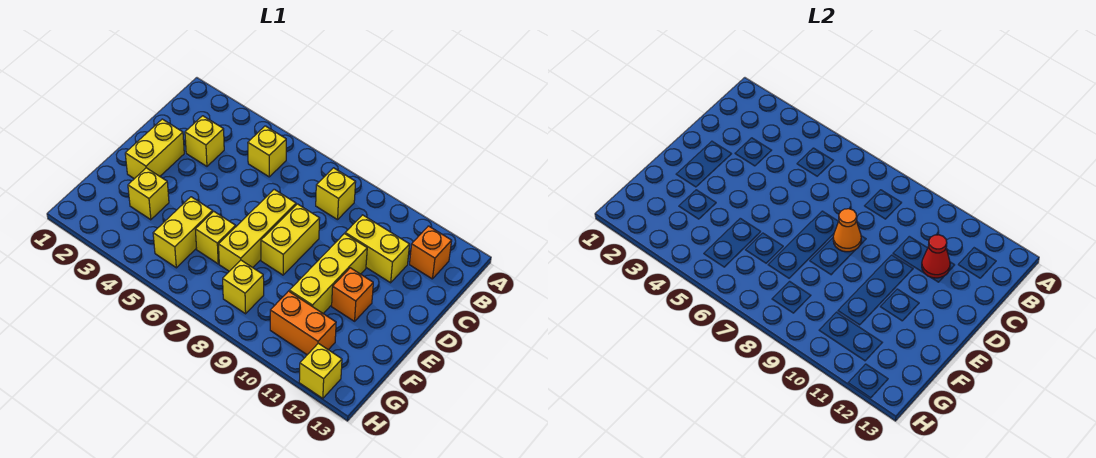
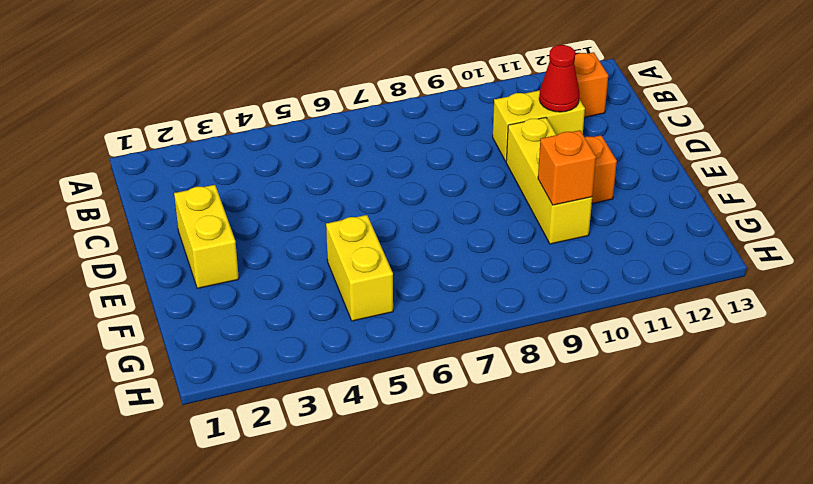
orange 1x1 brick [538,130,596,205] -> none
none -> yellow 1x1 brick [248,126,286,177]
none -> yellow 1x1 brick [316,168,356,220]
none -> yellow 1x1 brick [185,116,224,166]

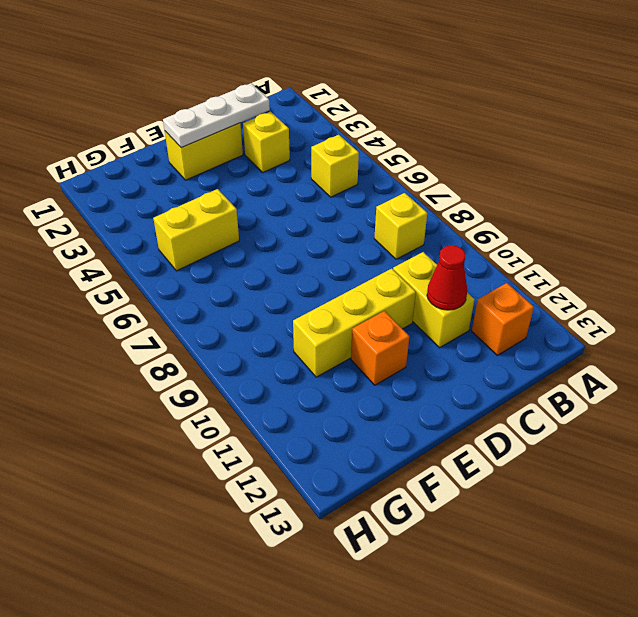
white 1x3 plate [163,83,270,148] -> none
none -> yellow 1x3 brick [219,189,296,271]
none -> yellow 1x2 brick [261,204,320,275]
none -> yellow 1x1 brick [128,168,169,220]

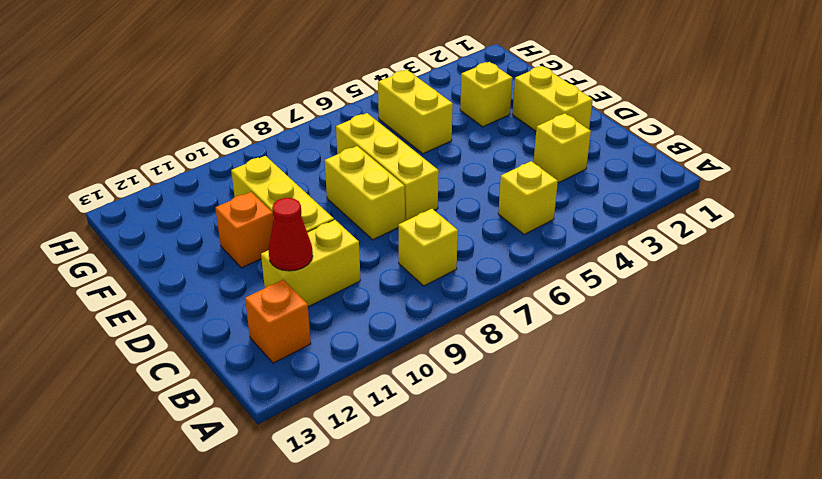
none -> yellow 1x1 brick [195,211,236,264]
none -> yellow 1x1 brick [223,260,264,314]
none -> orange 1x2 brick [270,291,336,355]

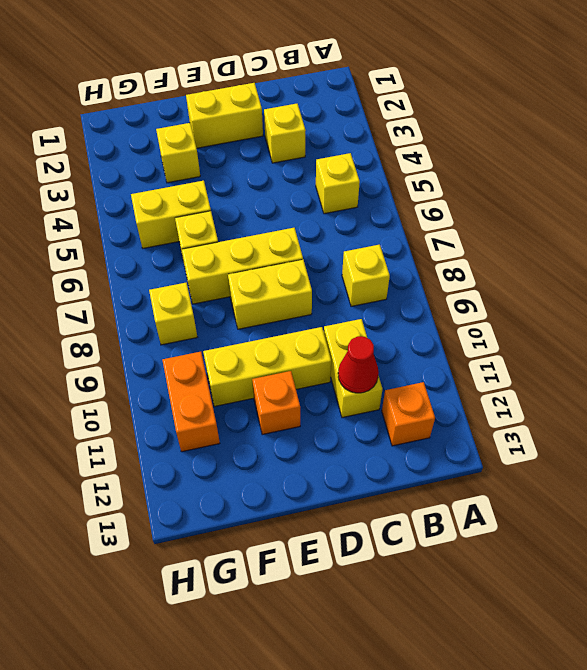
none -> yellow 1x1 brick [299,343,342,398]
none -> orange 1x1 cone [833,209,861,252]

